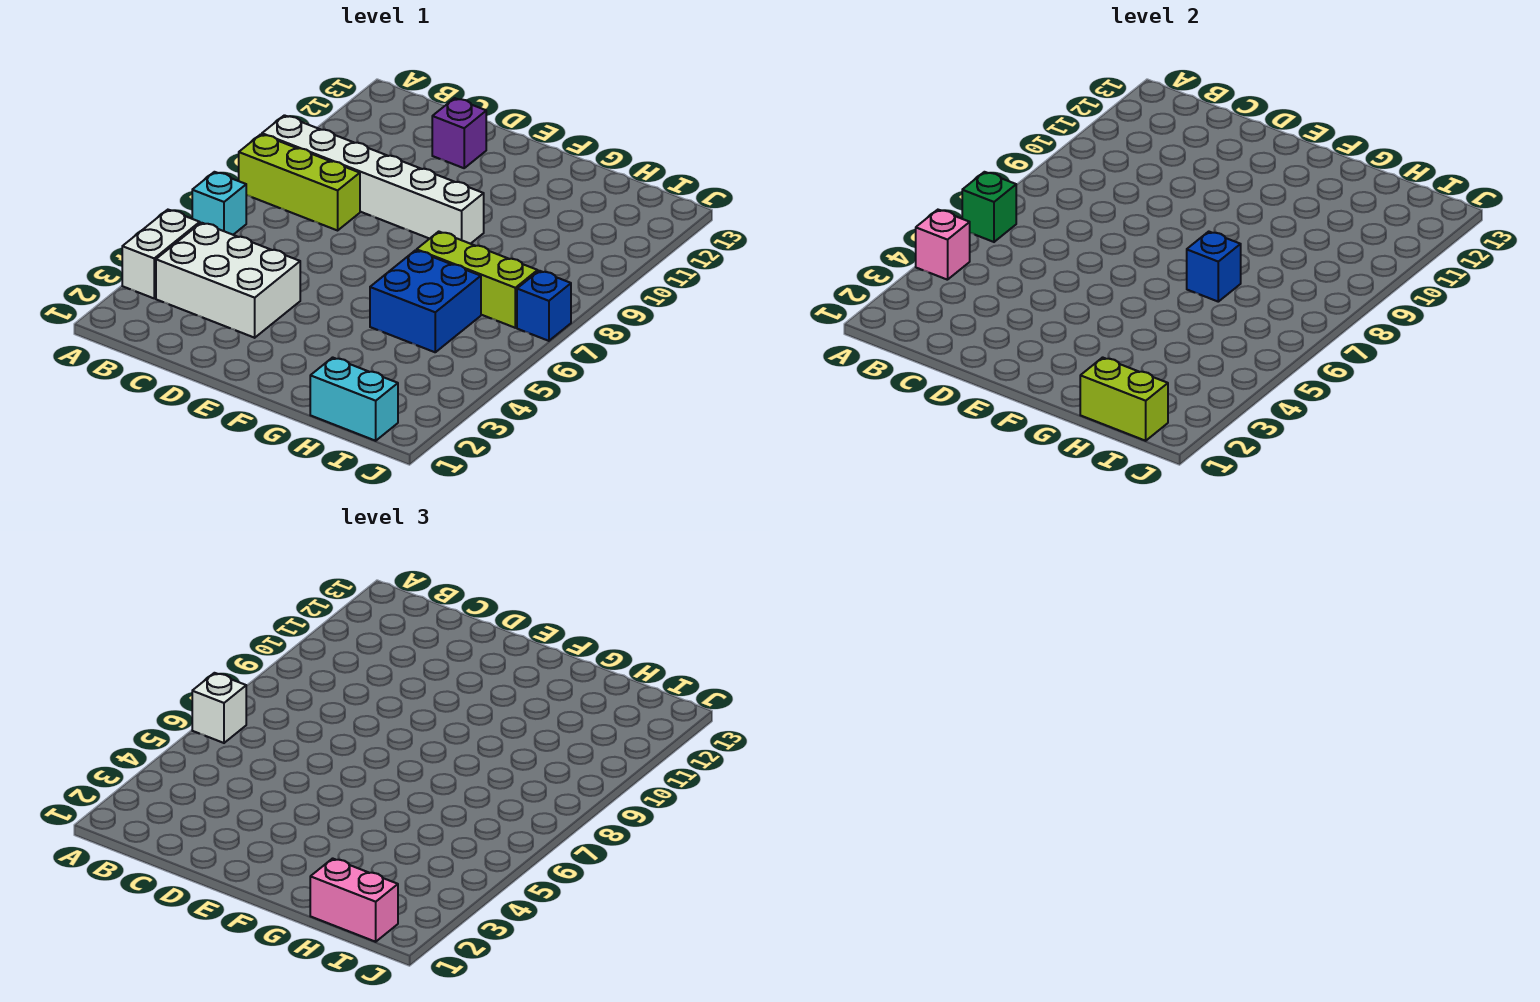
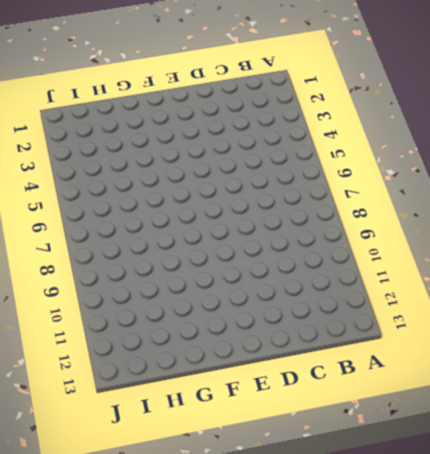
none -> white 1x2 brick [122,210,200,298]
none -> cyan 1x1 brick [192,172,246,235]
none -> lime 1x3 brick [239,134,360,230]

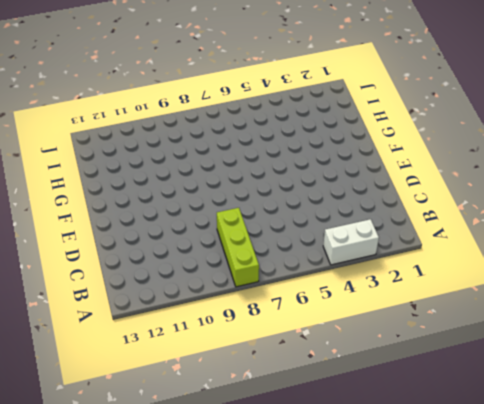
none -> cyan 1x1 brick [192,172,246,235]
none -> white 1x6 brick [262,115,484,244]
none -> white 2x3 brick [156,223,300,338]

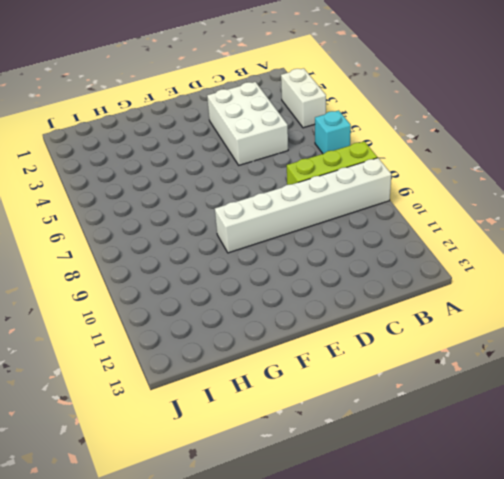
white 2x3 brick [207,82,288,165] -> white 2x3 brick turned to [156,223,300,338]
none -> purple 1x1 brick [432,98,486,168]
none -> blue 2x2 brick [370,250,481,352]
none -> lime 1x3 brick [417,232,538,328]

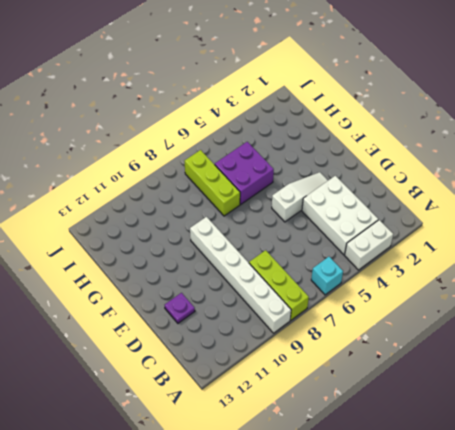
purple 1x1 plate [165,293,195,323] -> purple 1x1 brick [432,98,486,168]
white 1x3 slope [272,172,328,222] -> none
purple 2x2 brick [215,142,274,204] -> blue 2x2 brick [370,250,481,352]
none -> cyan 1x2 brick [310,357,398,441]
none -> blue 1x1 brick [517,271,571,341]
none -> pink 1x1 brick [916,210,970,280]

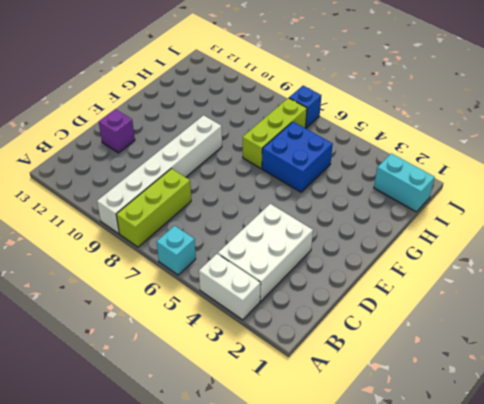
cyan 1x2 brick [374,153,435,212] -> cyan 1x2 brick turned to [310,357,398,441]
none -> pink 1x1 brick [916,210,970,280]
none -> green 1x1 brick [962,172,1016,242]
none -> blue 1x1 brick [1187,232,1241,302]

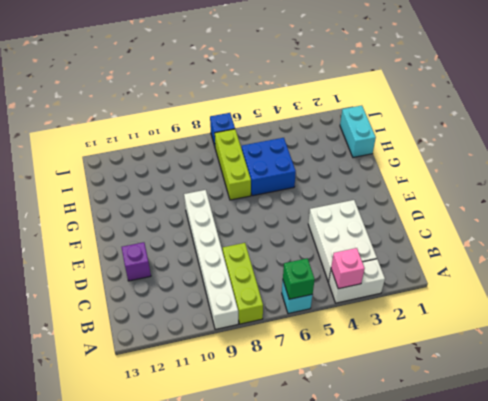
none -> blue 1x1 brick [1187,232,1241,302]
none -> lime 1x2 brick [1080,357,1168,441]
none -> white 1x1 brick [192,673,246,743]

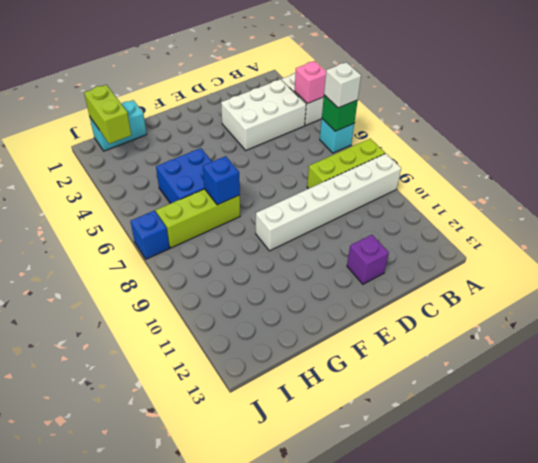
lime 1x2 brick [84,85,131,144] -> lime 1x2 brick turned to [1080,357,1168,441]
none -> pink 1x2 brick [310,858,398,942]

